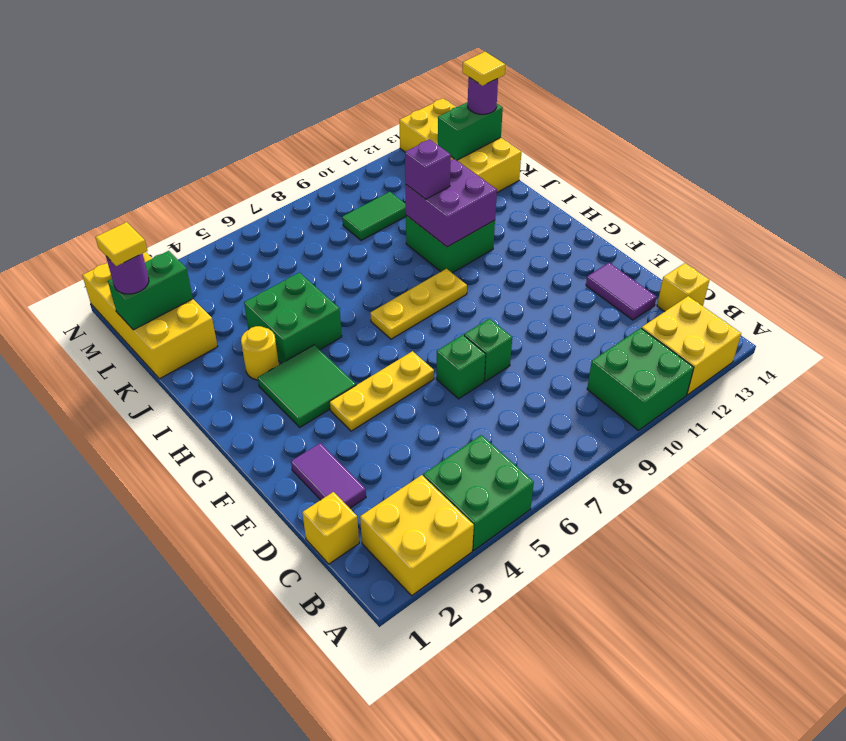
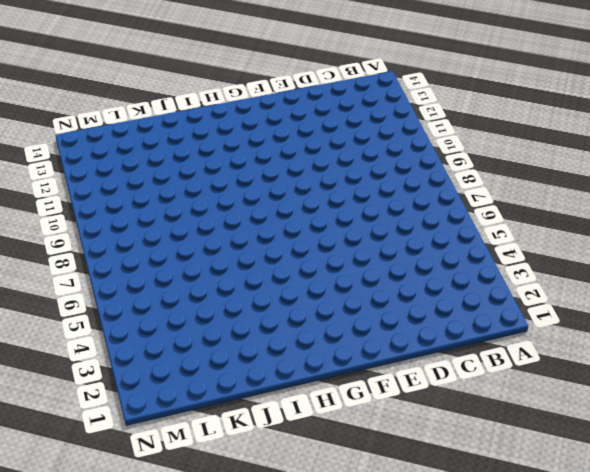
none -> yellow 2x2 brick [360,475,474,596]
none -> green 2x2 brick [423,435,534,550]
none -> green 2x2 brick [587,328,694,430]

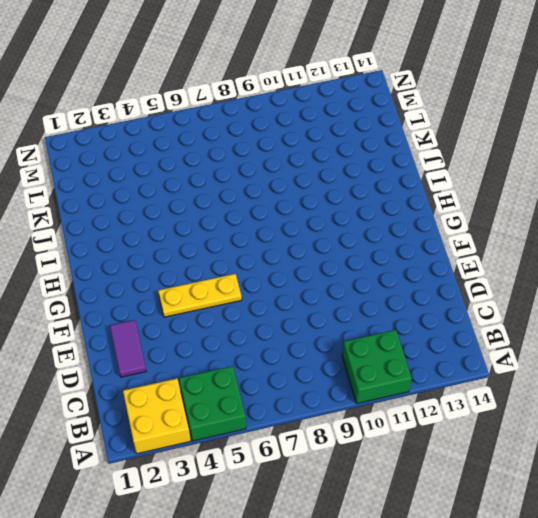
none -> yellow 2x2 brick [642,296,741,395]
none -> yellow 1x1 brick [302,492,359,564]
none -> yellow 1x1 brick [657,263,709,311]

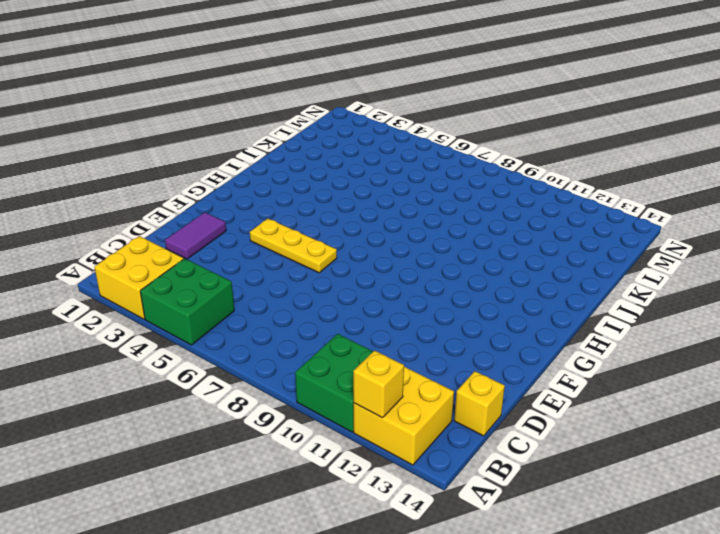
yellow 1x1 brick [353,351,404,418] -> yellow 1x1 brick moved to [302,492,359,564]
none -> purple 1x2 tile [586,263,657,320]
none -> green 1x1 brick [436,335,486,399]
none -> green 1x1 brick [464,319,512,381]

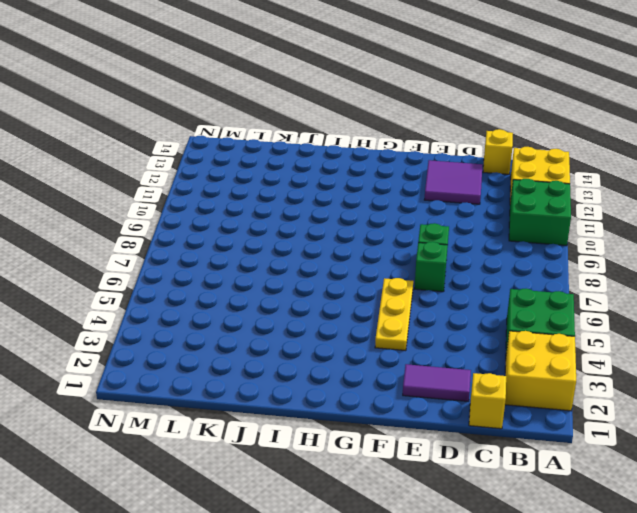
purple 2x2 tile [424,160,482,204] -> purple 1x2 tile [586,263,657,320]
none -> green 2x2 tile [258,345,356,427]
none -> yellow 1x3 plate [371,269,467,339]
none -> yellow 1x1 round brick [241,326,279,380]

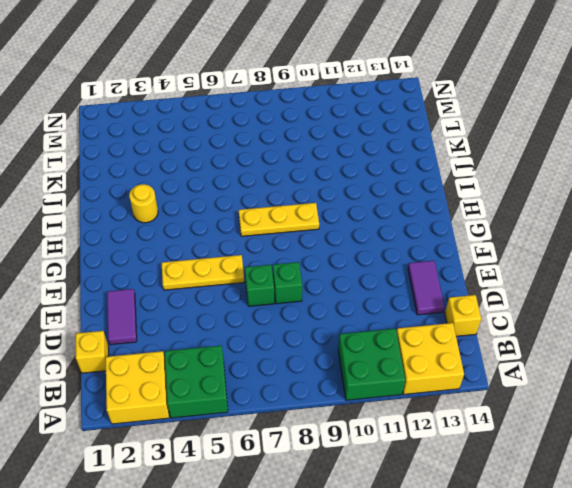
none -> green 2x2 tile [258,345,356,427]
none -> green 2x2 brick [244,273,342,363]
none -> green 2x2 brick [406,215,495,273]

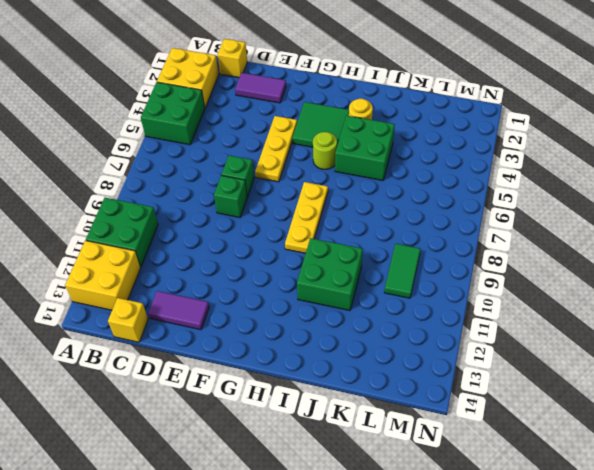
lime 1x1 round brick [313,132,337,169] -> none
none -> yellow 2x4 brick [82,252,218,379]
none -> yellow 2x4 brick [400,99,521,192]
none -> purple 2x2 brick [405,159,497,247]

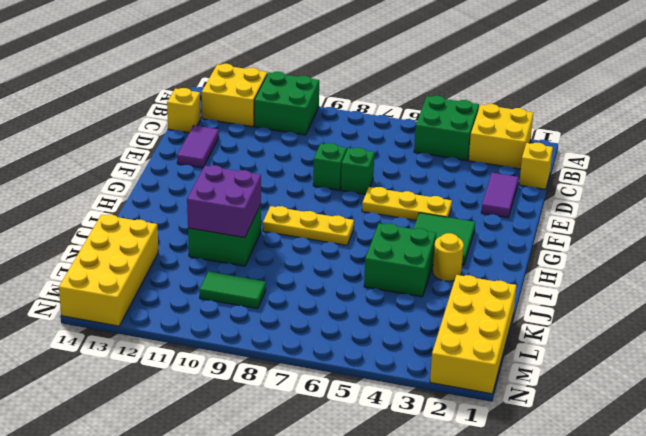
none -> green 1x2 brick [108,251,193,330]
none -> green 1x2 brick [438,102,503,160]
none -> purple 1x1 brick [405,139,451,199]

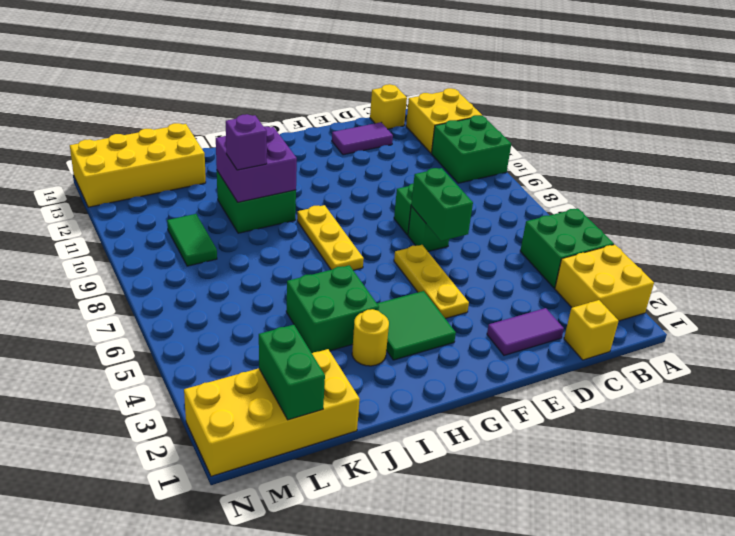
green 1x2 brick [411,168,473,241] -> green 1x2 brick moved to [438,102,503,160]
none -> purple 1x1 round brick [106,254,149,294]
none -> purple 1x1 round brick [468,77,498,114]
none -> yellow 1x1 tile [95,222,147,266]

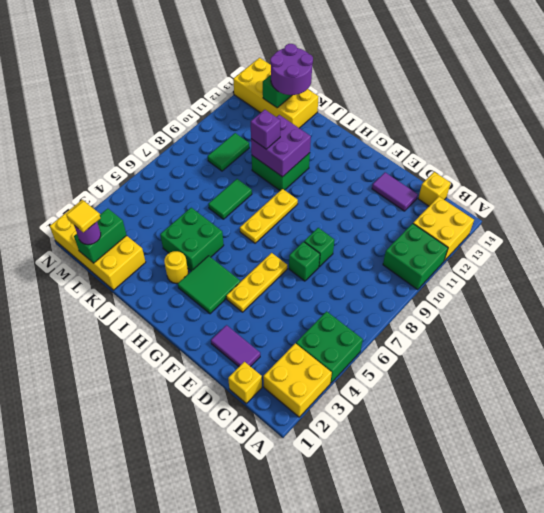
green 1x2 tile [208,179,252,219] -> none
purple 2x2 round brick [270,44,313,95] -> purple 1x1 round brick [468,77,498,114]
none -> yellow 1x1 tile [462,52,505,86]

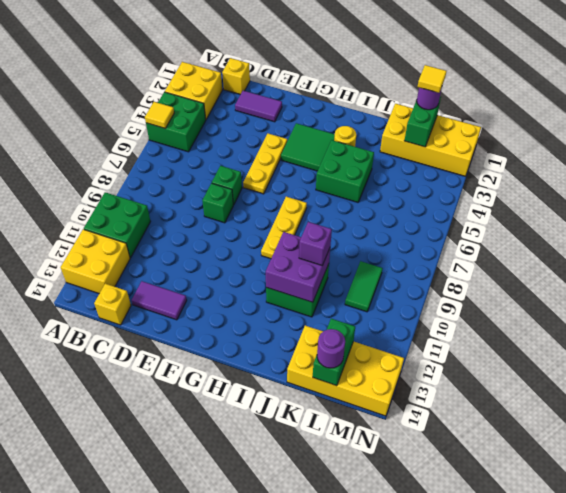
yellow 1x1 tile [145,102,174,128] -> yellow 1x1 tile moved to [462,52,505,86]

